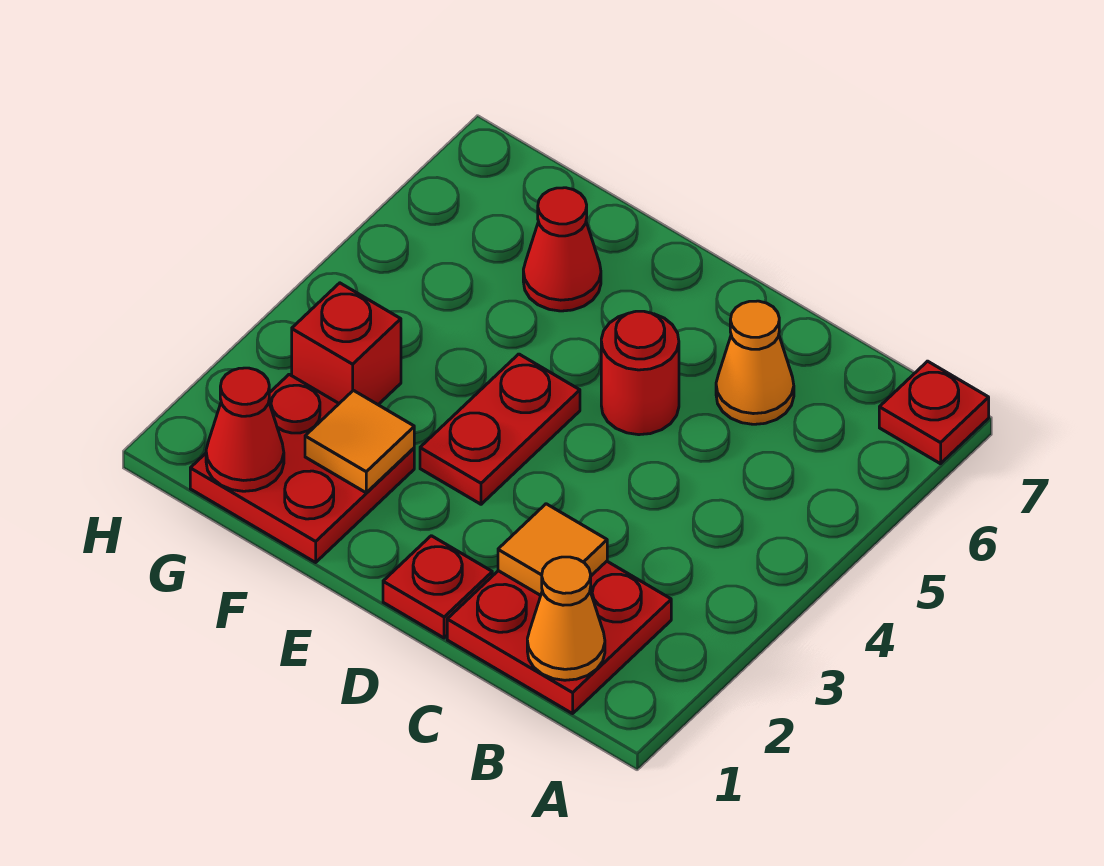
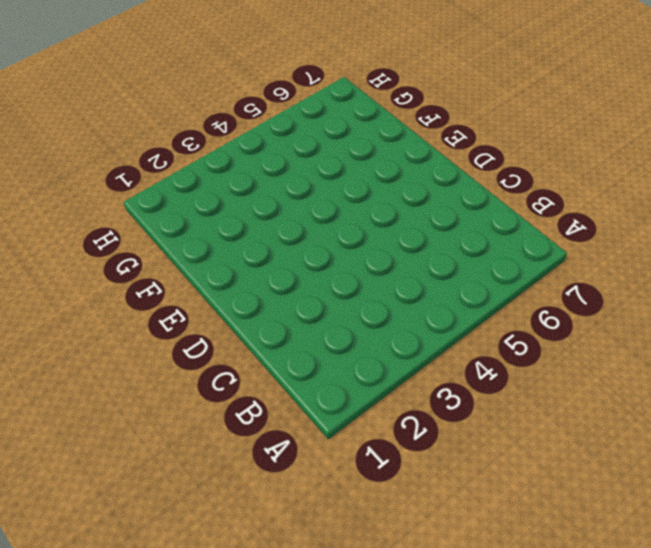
none -> red 1x1 plate [879,361,989,464]
none -> red 2x2 plate [447,561,671,714]
none -> orange 1x1 cone [716,301,794,424]

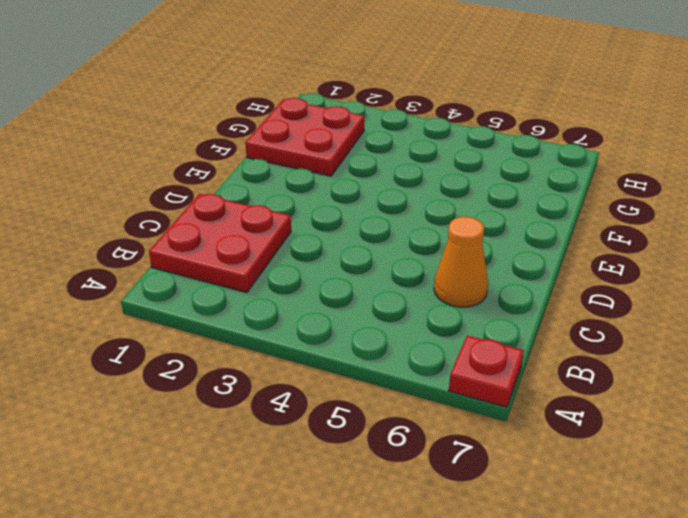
none -> red 1x1 plate [383,536,492,638]
none -> red 1x1 round brick [601,311,679,435]
none -> red 1x2 plate [420,354,580,504]

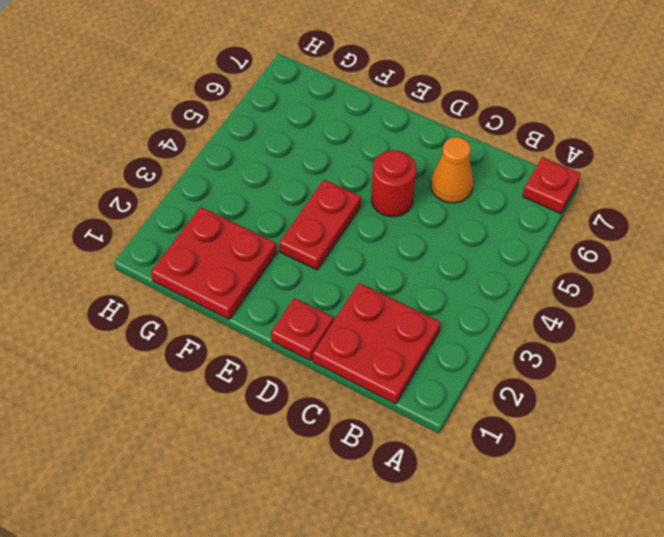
none -> red 1x1 cone [523,188,601,311]
none -> red 1x1 brick [292,283,401,405]
none -> orange 1x1 cone [527,557,605,680]

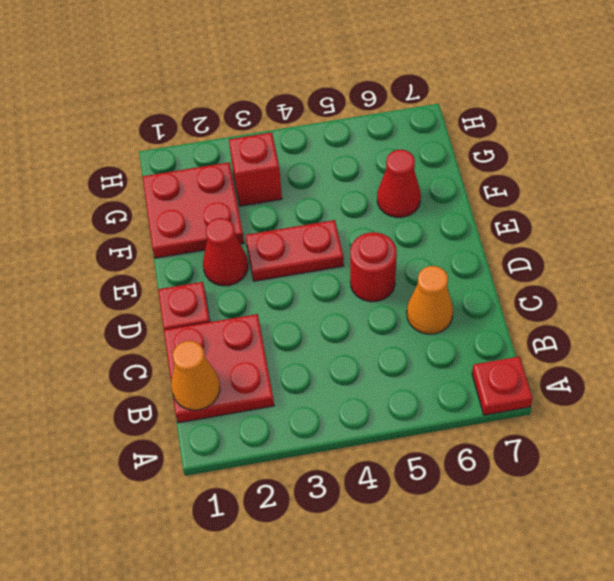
red 1x1 cone [203,218,248,286] -> red 1x1 cone moved to [206,368,284,491]
none -> orange 1x1 tile [498,504,607,595]
none -> orange 1x1 tile [305,390,414,493]

